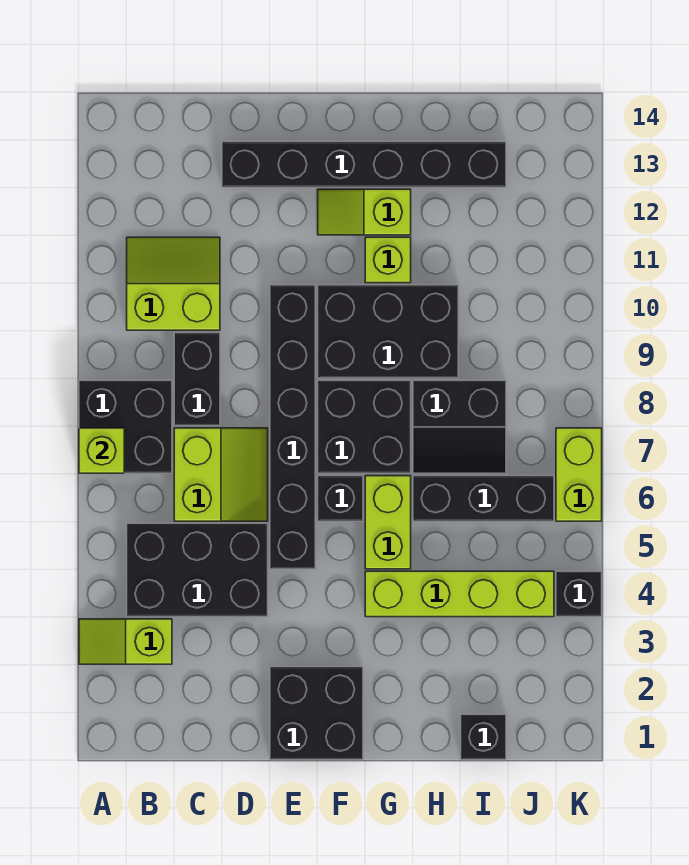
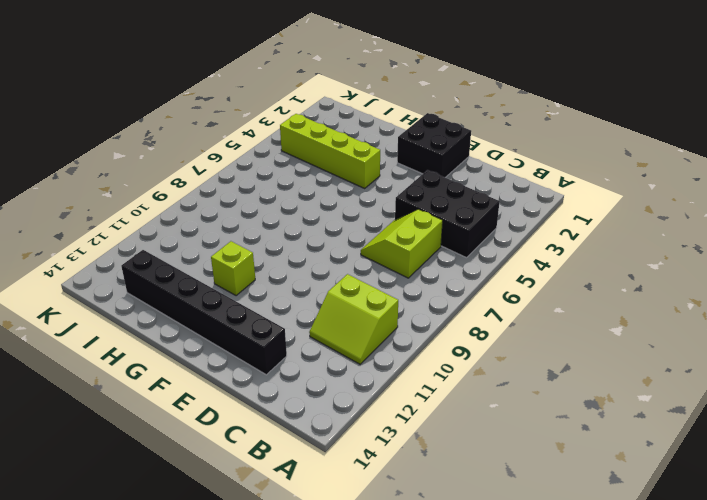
none -> lime 1x2 slope [79,619,172,664]
none -> black 2x2 brick [79,380,172,473]
none -> black 1x2 brick [174,333,220,426]

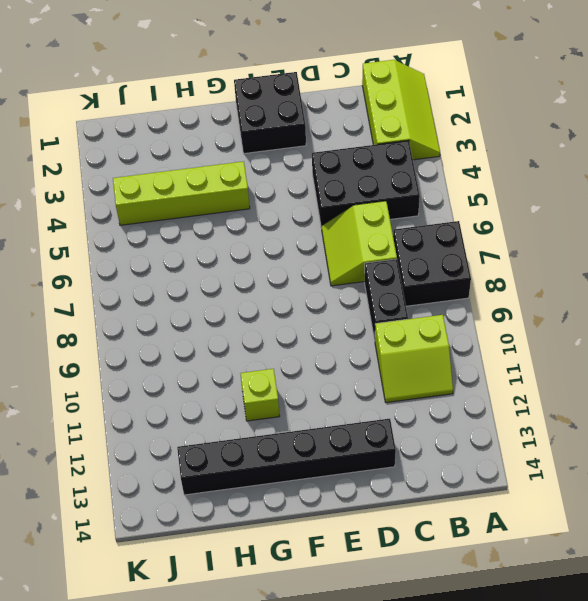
lime 2x3 slope [362,60,440,160] -> lime 1x2 slope [79,619,172,664]
none -> black 1x6 brick [270,285,315,569]
none -> black 1x1 brick [318,476,363,521]
none -> black 2x2 brick [318,380,411,473]

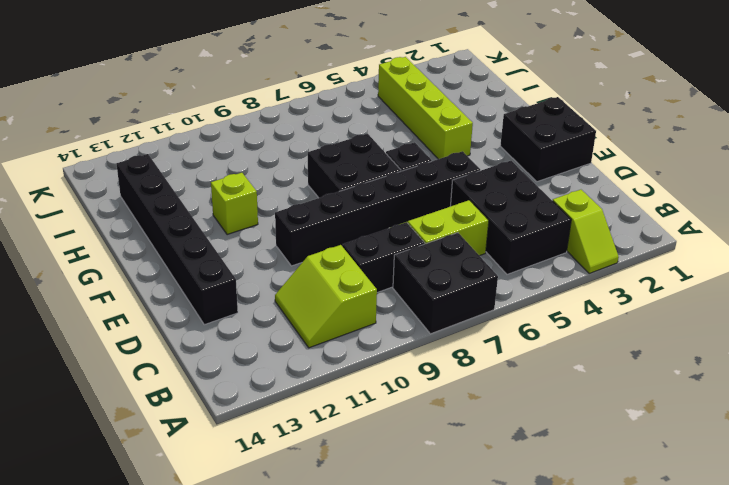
none -> black 2x3 brick [318,285,458,378]
none -> lime 1x2 slope [318,189,411,235]
none -> lime 1x2 brick [365,476,411,569]

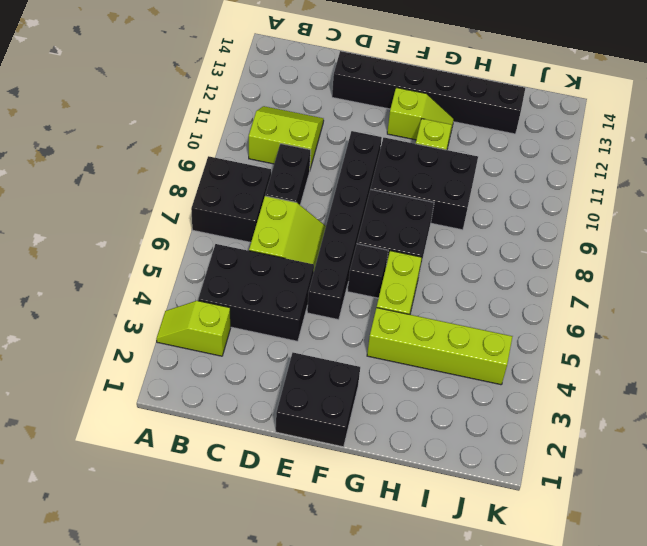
lime 1x2 slope [387,88,454,140] -> lime 1x2 slope turned to [318,189,411,235]
none -> black 1x3 brick [413,476,554,521]
none -> black 2x2 slope [413,380,506,473]
none -> black 1x1 brick [461,714,506,760]

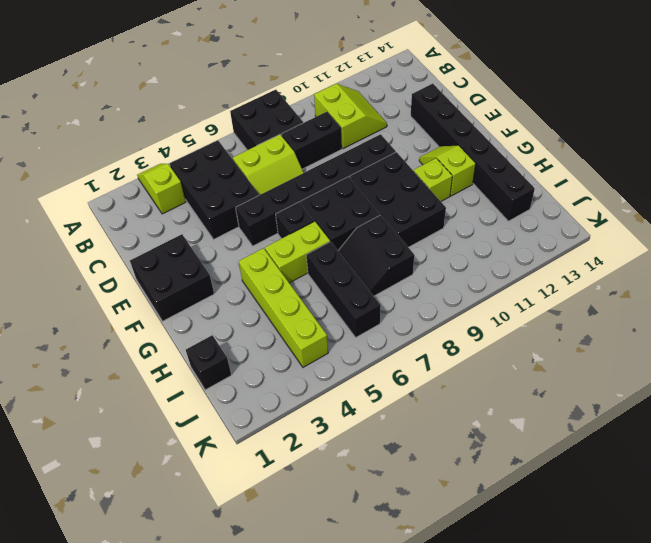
none -> black 1x1 brick [556,571,602,617]
none -> lime 1x2 brick [556,428,602,521]
none -> lime 1x1 brick [79,428,124,473]

